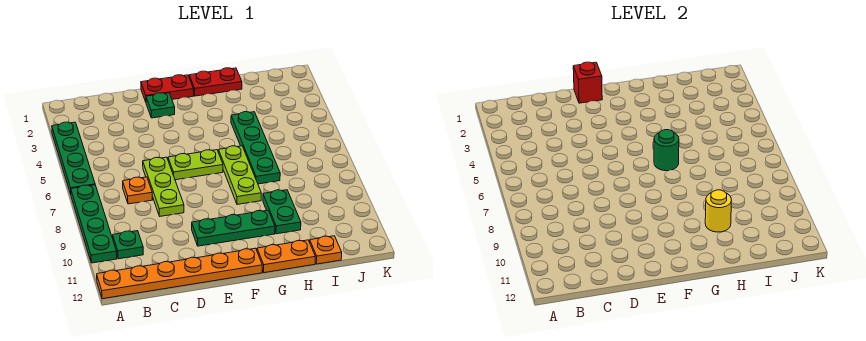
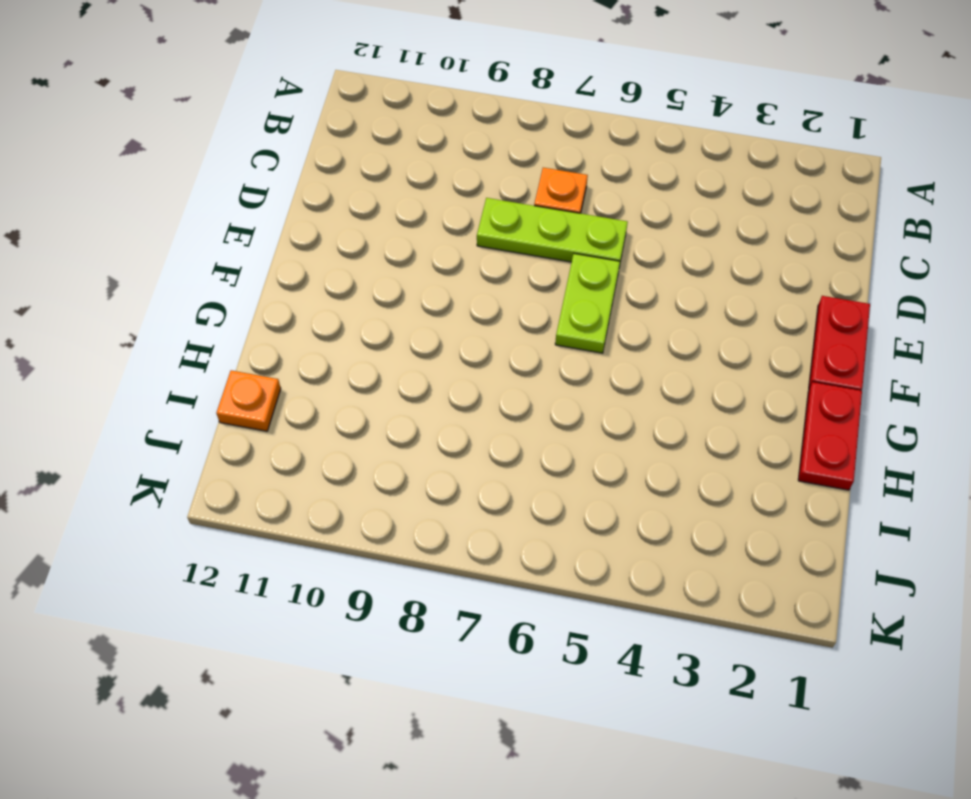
none -> green 1x4 plate [52,122,95,194]
none -> green 1x4 plate [71,185,117,263]
none -> orange 1x6 plate [97,248,262,299]

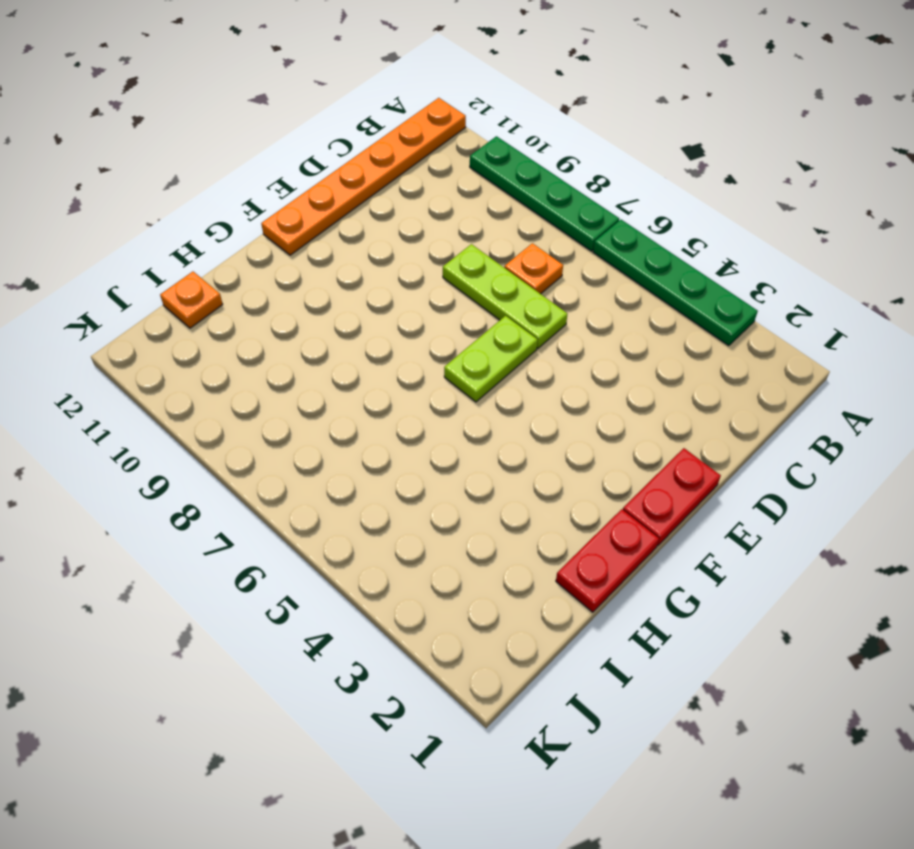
none -> green 1x1 plate [113,231,143,259]
none -> green 1x1 plate [146,93,175,118]
none -> green 1x3 plate [192,210,275,246]

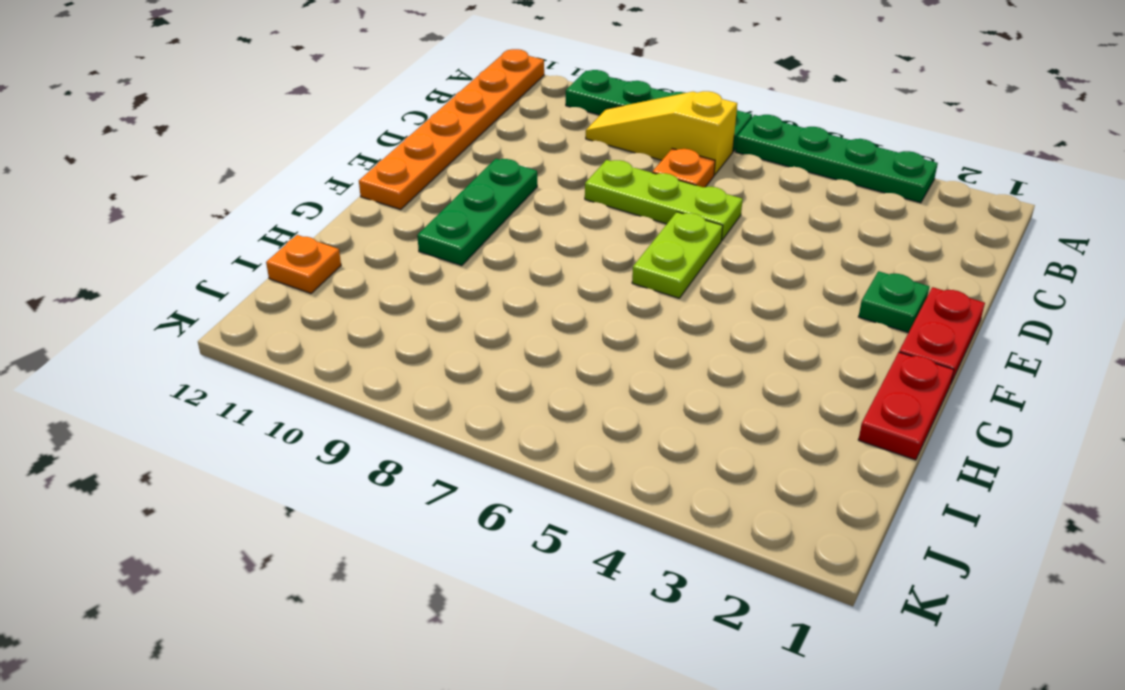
yellow 1x3 slope [586,91,737,175] -> none
none -> green 1x1 plate [113,231,143,259]
none -> lime 1x3 plate [219,146,261,204]
none -> orange 1x2 plate [257,240,315,273]

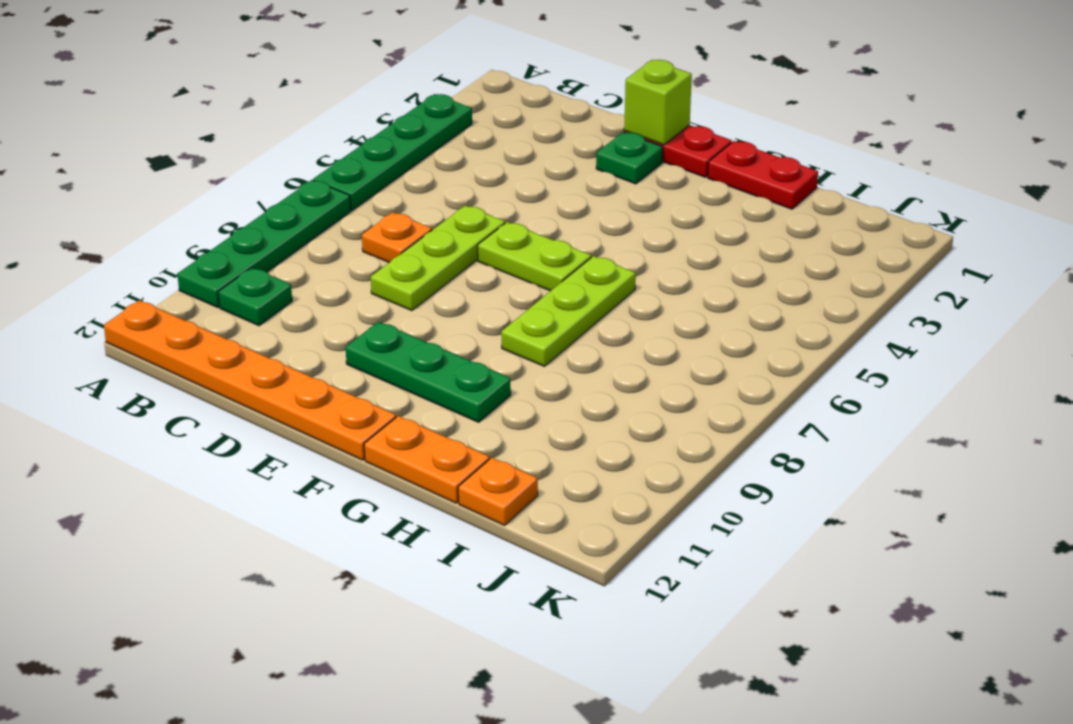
lime 1x1 brick [624,60,692,145] -> red 1x1 brick [573,62,602,103]
none -> green 1x4 plate [231,112,280,184]
none -> green 1x2 plate [263,190,301,234]
none -> green 1x1 round brick [654,130,679,171]

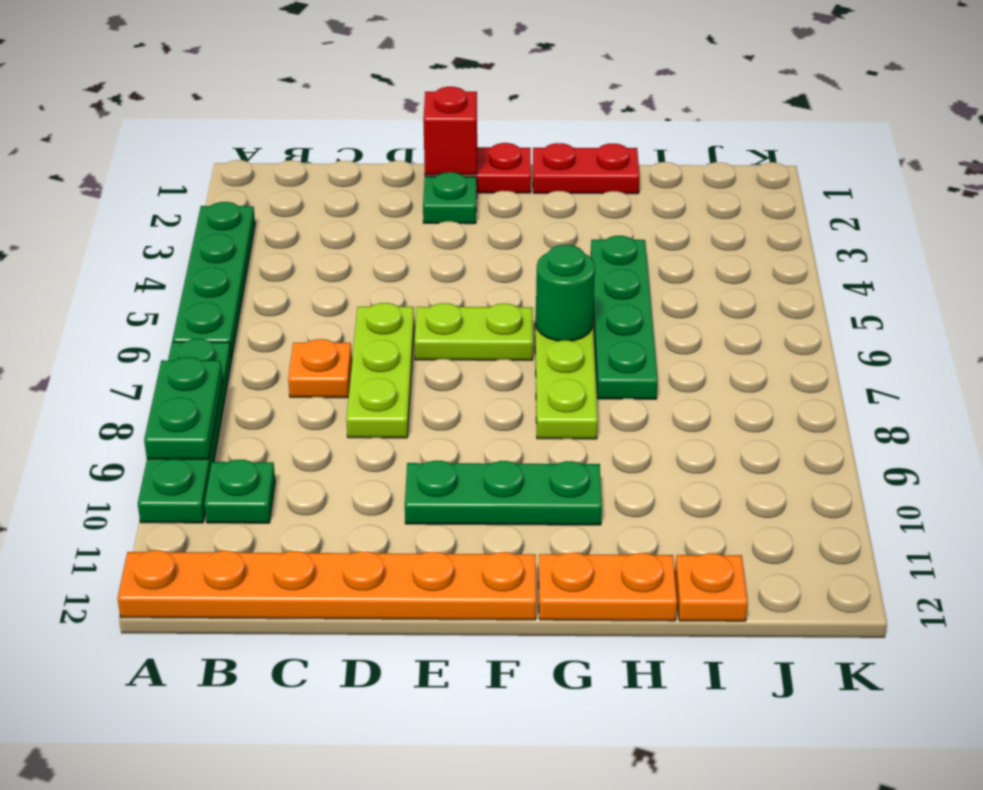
green 1x2 plate [144,357,223,459] -> green 1x2 plate moved to [263,190,301,234]
none -> yellow 1x1 round brick [705,190,732,232]

